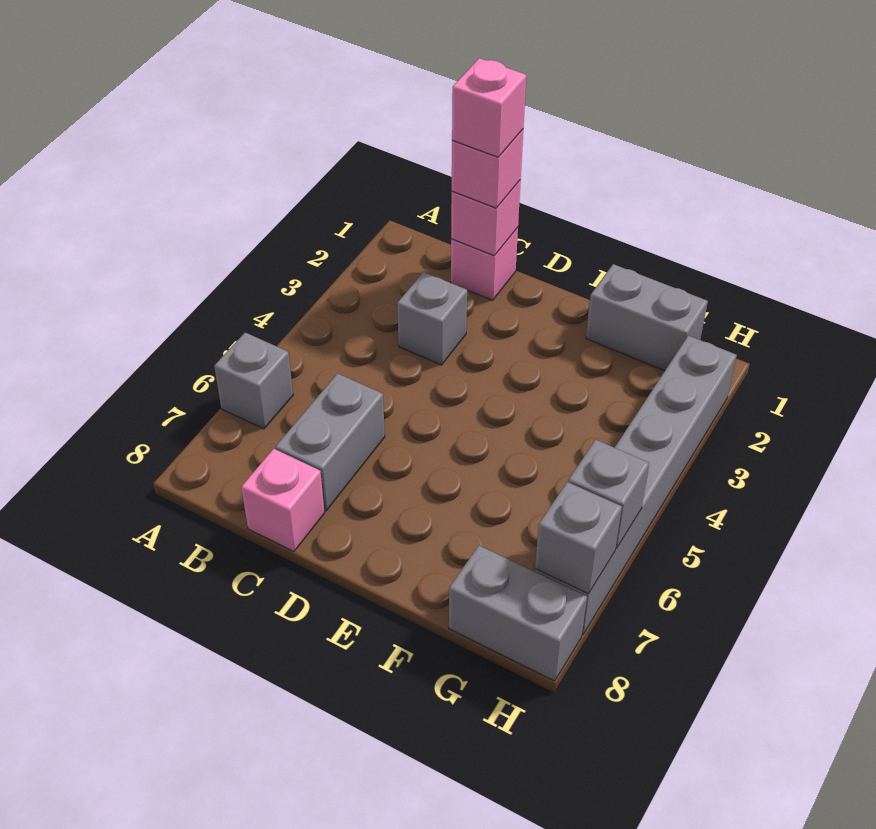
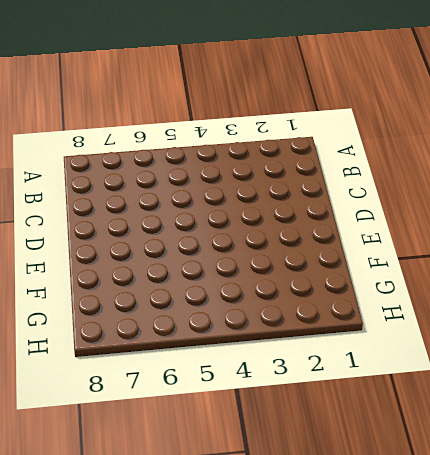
none -> grey 1x1 brick [214,333,293,429]
none -> pink 1x1 brick [451,227,518,300]
none -> grey 1x1 brick [397,272,467,365]

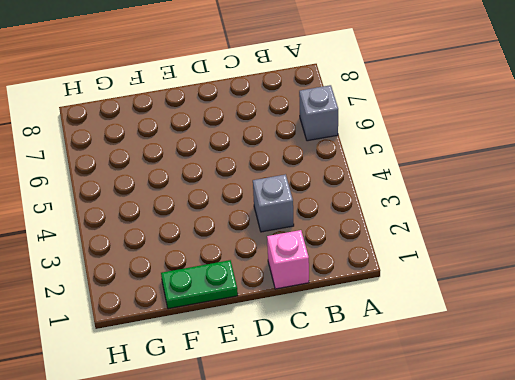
green 1x2 plate [161,260,238,309] -> grey 1x2 brick [586,264,708,371]
none -> grey 1x2 brick [275,374,385,511]
none -> pink 1x1 brick [241,449,324,552]
none -> grey 1x2 brick [449,546,587,681]

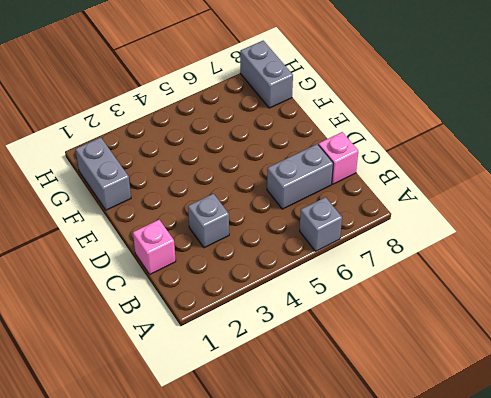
none -> grey 1x6 brick [535,336,737,635]
none -> pink 1x1 brick [451,180,521,256]
none -> grey 1x1 brick [568,440,649,548]

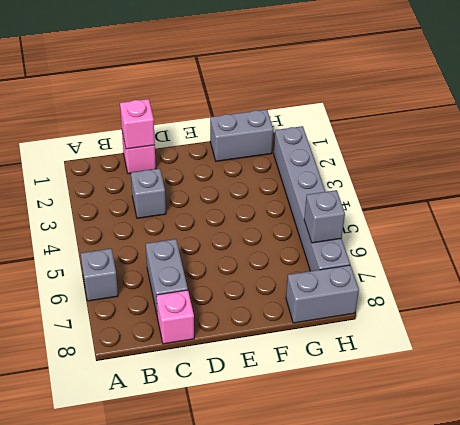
none -> grey 1x1 brick [535,482,622,594]
none -> pink 1x1 brick [452,129,523,208]
none -> pink 1x1 brick [452,58,526,157]

